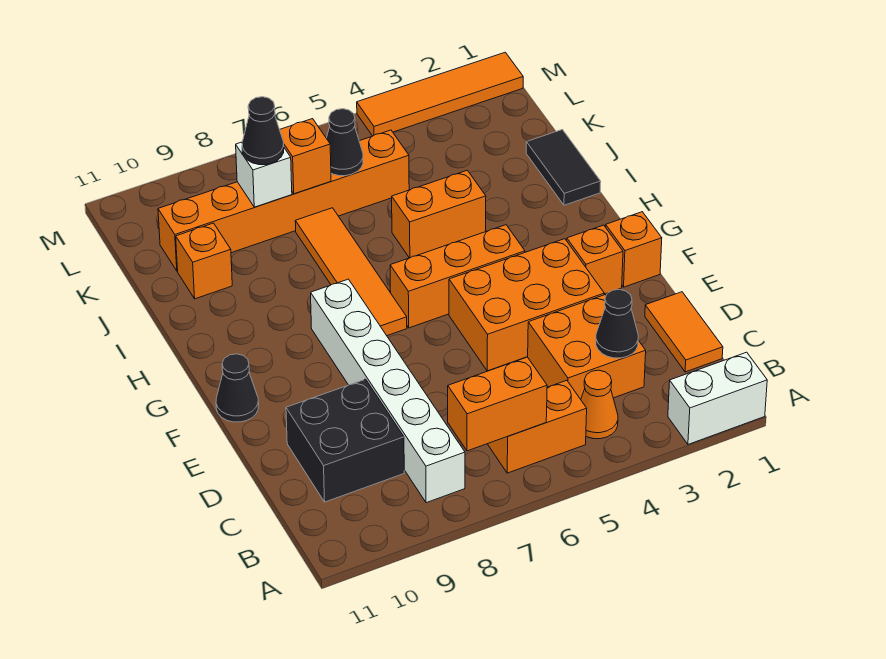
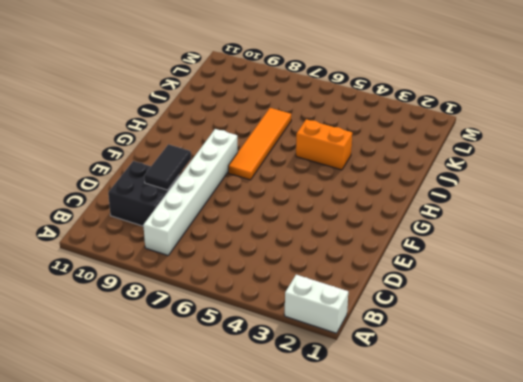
black 1x2 tile [144,144,191,190] -> black 1x2 tile moved to [526,130,601,205]
none -> orange 1x1 cone [581,370,618,439]
none -> orange 1x2 brick [488,380,587,473]
none -> orange 1x2 tile [645,292,723,372]

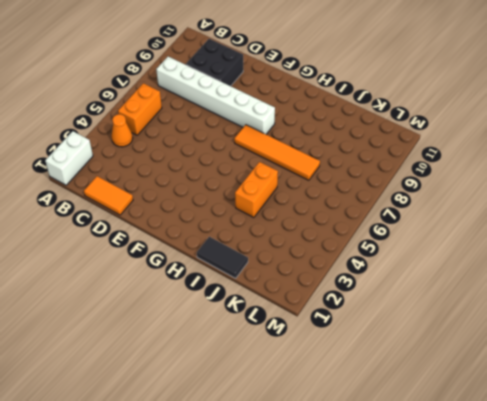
none -> orange 2x2 brick [528,295,646,399]
none -> orange 2x3 brick [449,239,604,371]
none -> orange 1x1 brick [606,212,662,287]

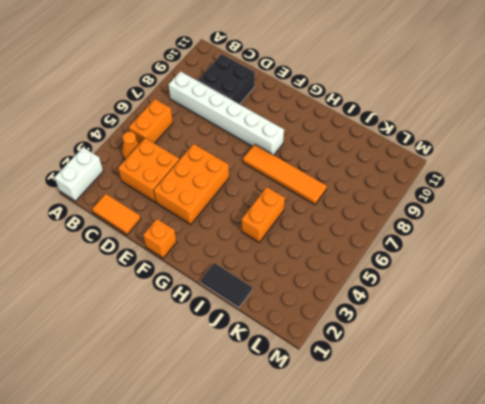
none -> orange 1x1 brick [566,225,623,294]
none -> black 1x1 cone [216,354,259,422]
none -> orange 1x3 brick [390,225,525,328]

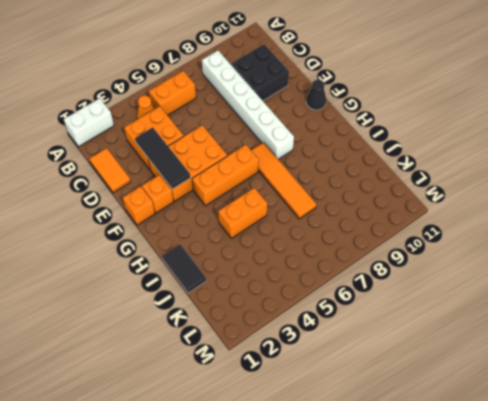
black 1x3 tile [135,127,191,189] -> none
none -> orange 1x1 brick [176,223,232,299]
none -> orange 1x6 brick [158,130,409,271]
none -> orange 1x4 tile [357,52,523,136]

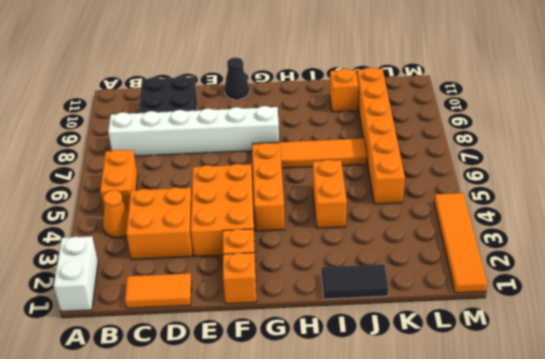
none -> orange 1x2 brick [448,357,547,451]
none -> black 1x1 cone [596,289,638,358]
none -> black 1x1 cone [326,109,363,176]

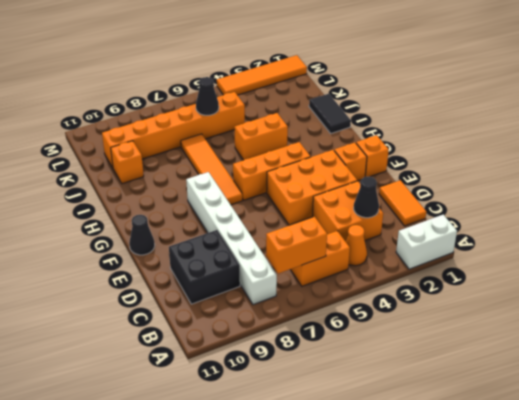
none -> orange 1x1 brick [280,119,331,194]
none -> white 1x1 brick [236,142,292,207]
none -> black 1x1 cone [242,97,284,165]

